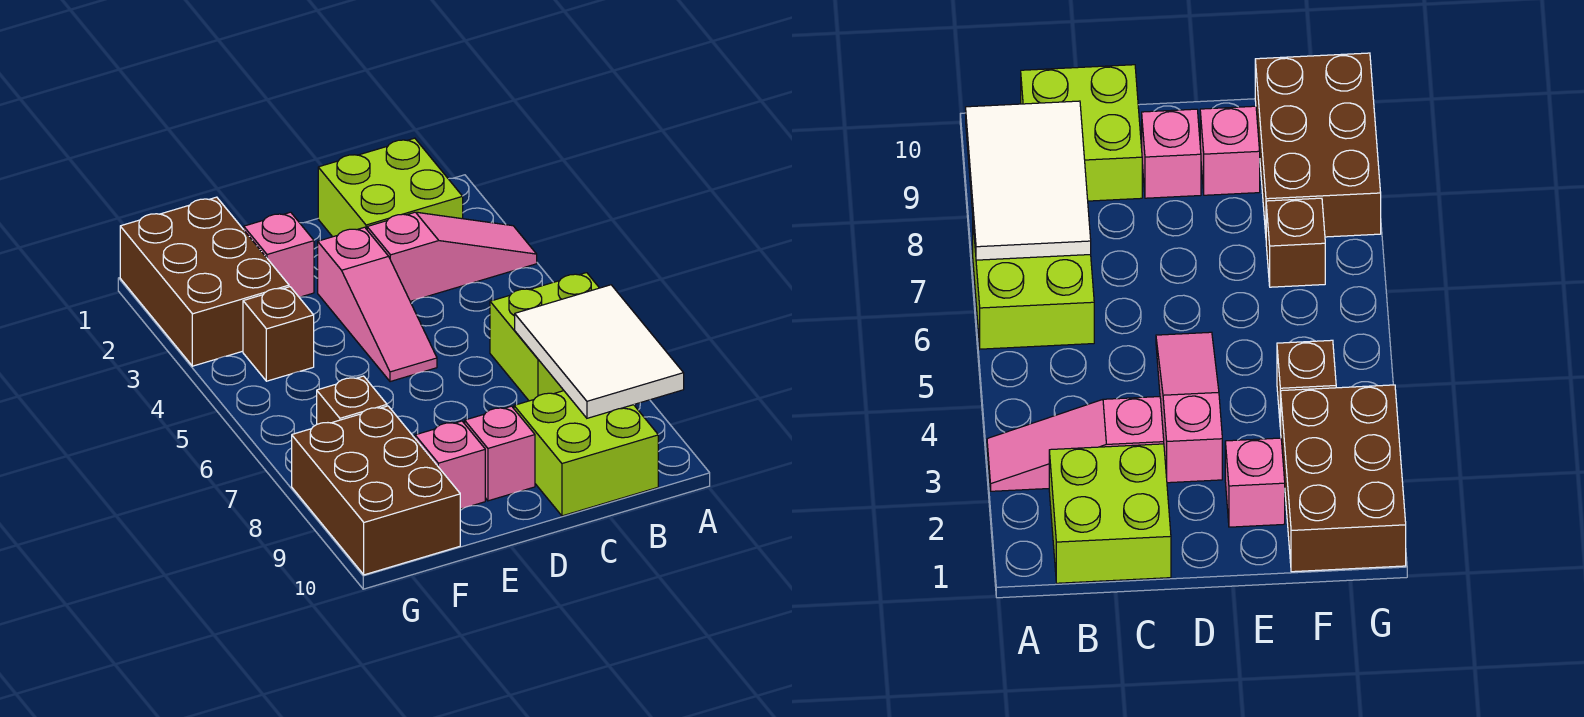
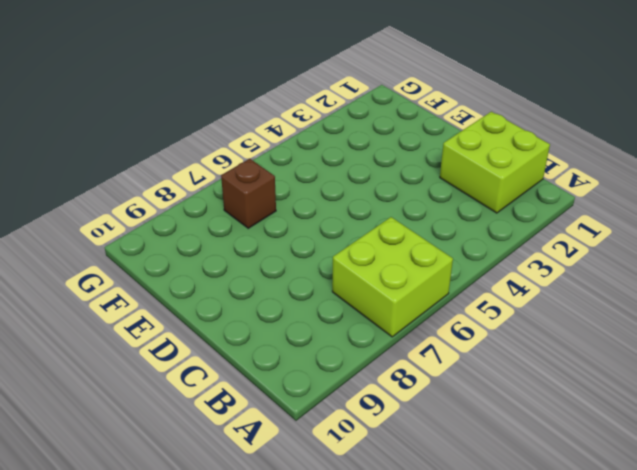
none -> pink 1x3 slope [367,212,537,301]
none -> lime 2x2 brick [514,391,658,516]
none -> pink 1x3 slope [318,227,437,382]

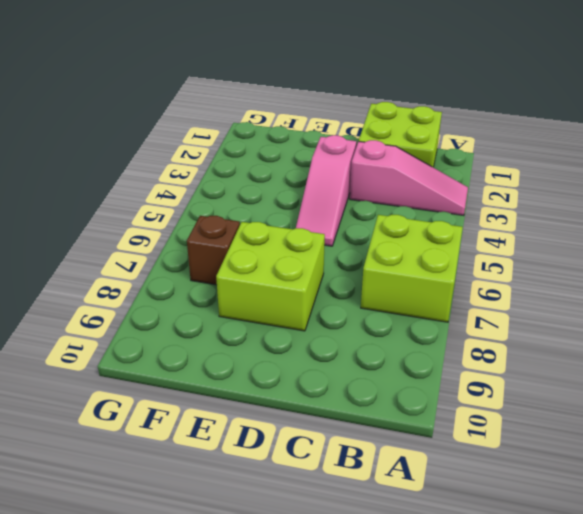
lime 2x2 brick [216,222,325,331] -> lime 2x2 brick moved to [514,391,658,516]
none -> pink 1x1 brick [465,406,535,501]
none -> pink 1x1 brick [244,212,314,297]
none -> pink 1x1 brick [415,421,485,509]

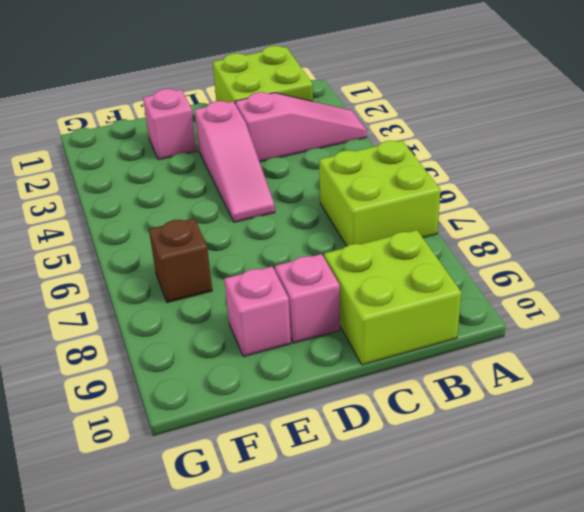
none -> brown 2x3 brick [120,197,289,366]
none -> brown 1x1 brick [243,287,314,381]
none -> brown 2x3 brick [292,406,460,575]

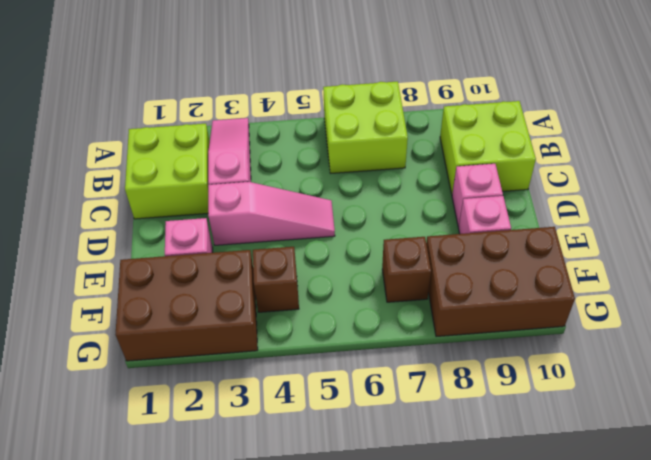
none -> white 2x3 tile [515,285,684,418]

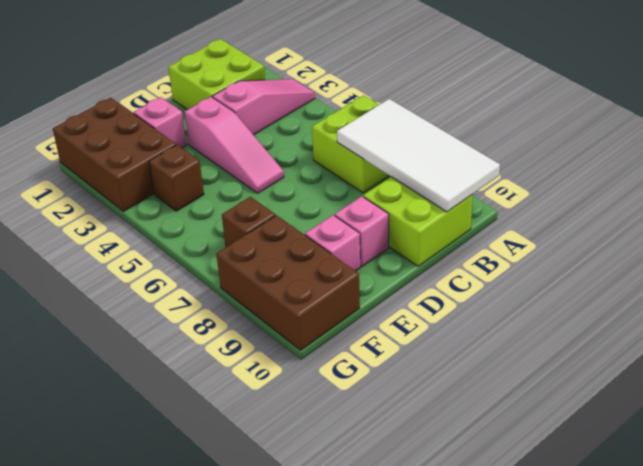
white 2x4 tile [337,99,500,212] -> white 2x3 tile [515,285,684,418]

